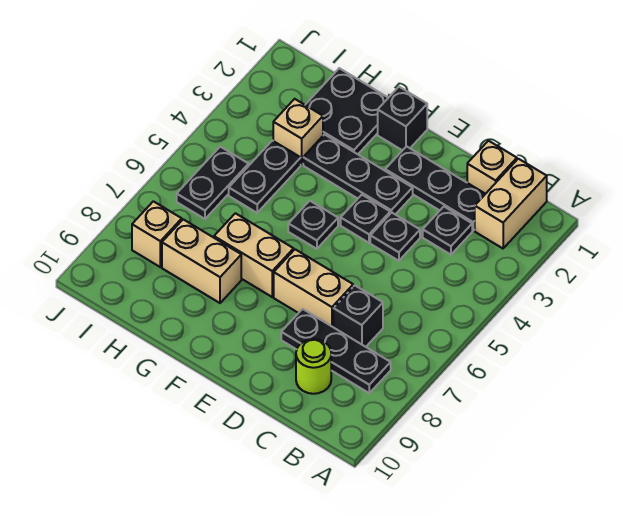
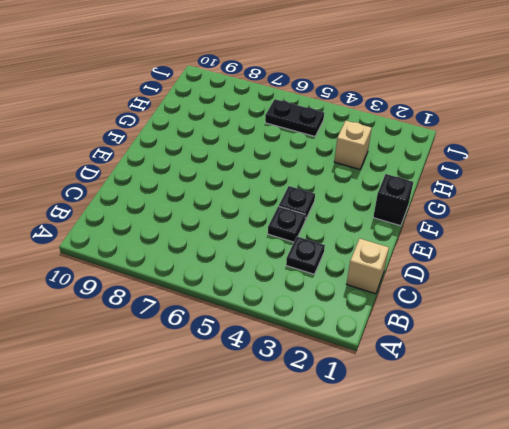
none -> tan 1x2 brick [475,159,547,248]
none -> black 1x3 plate [281,309,391,393]
none -> black 1x3 plate [385,146,485,230]

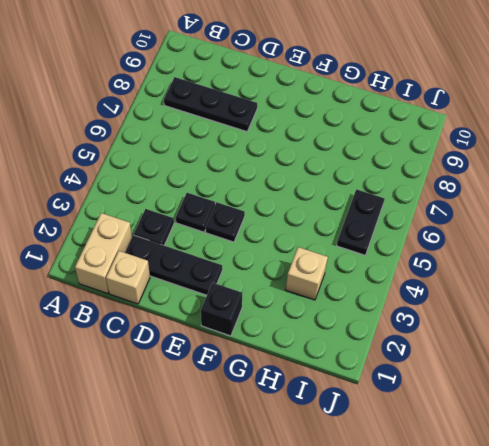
none -> black 1x1 brick [333,285,383,347]
none -> lime 1x1 round brick [296,339,331,394]
none -> tan 1x2 brick [274,249,353,327]

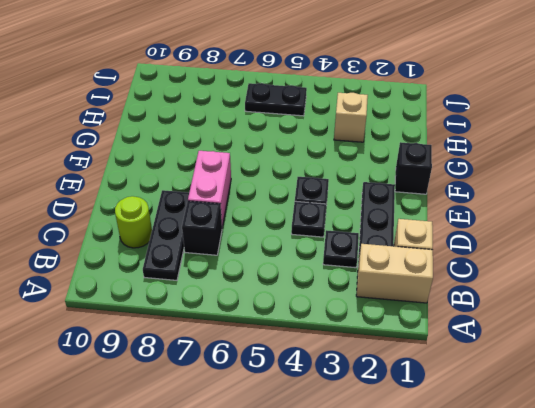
pink 1x2 brick [188,151,231,227] -> tan 1x2 brick [274,249,353,327]
none -> black 1x3 plate [303,135,413,214]
none -> black 1x1 plate [288,201,338,249]
none -> tan 1x2 brick [214,213,294,297]

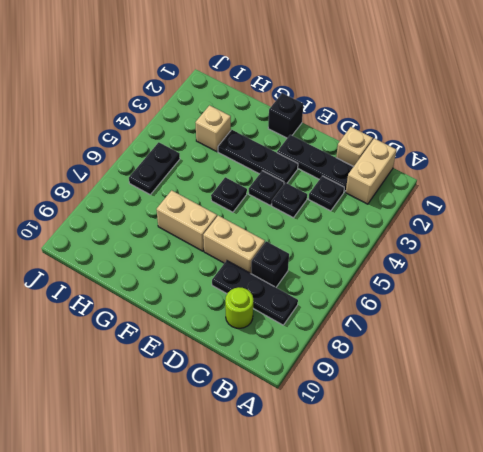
none -> black 2x2 plate [306,68,388,154]
none -> tan 1x2 brick [162,219,241,303]
none -> black 1x2 plate [229,141,301,213]

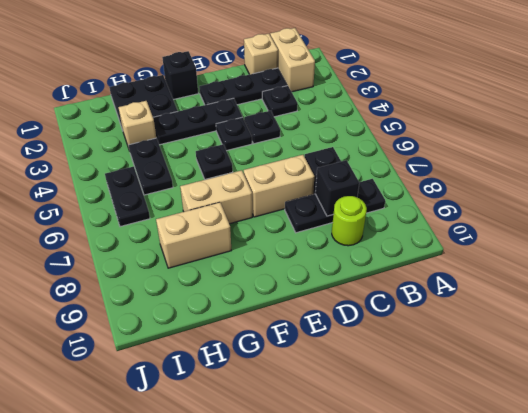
black 1x1 brick [315,160,359,216] -> none
none -> tan 1x1 brick [132,201,182,267]

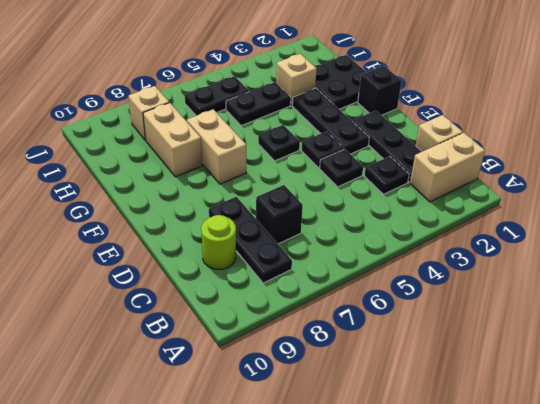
none -> tan 1x2 brick [274,249,353,327]

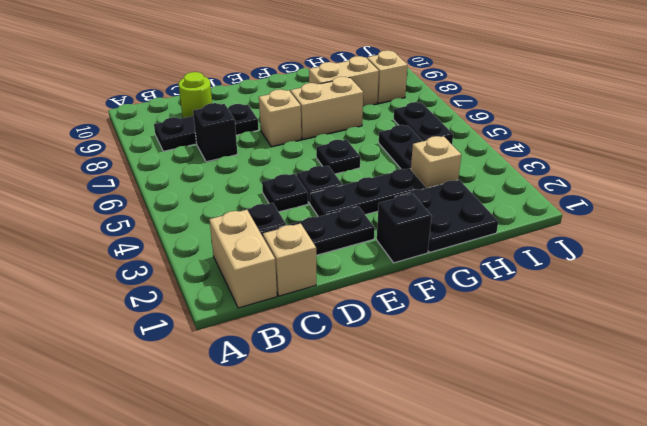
tan 1x1 brick [259,89,301,147] -> tan 1x2 brick [274,249,353,327]

